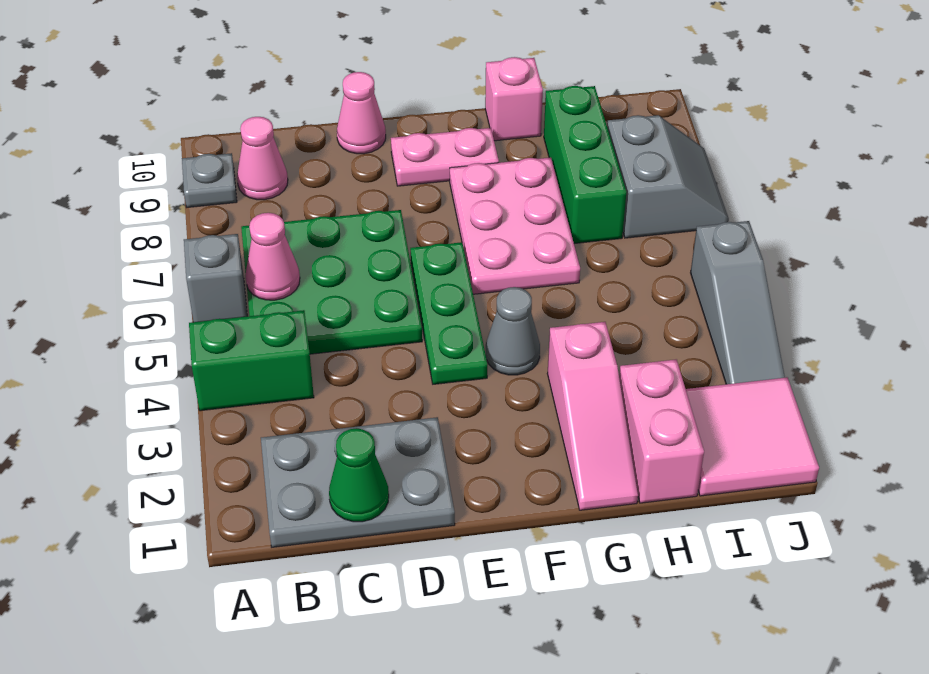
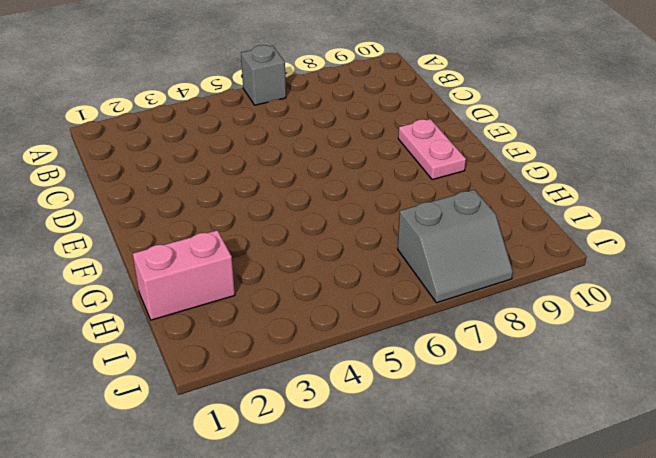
none -> green 1x2 brick [189,310,314,411]
none -> grey 1x1 plate [182,153,237,207]
none -> grey 2x3 plate [261,417,455,547]

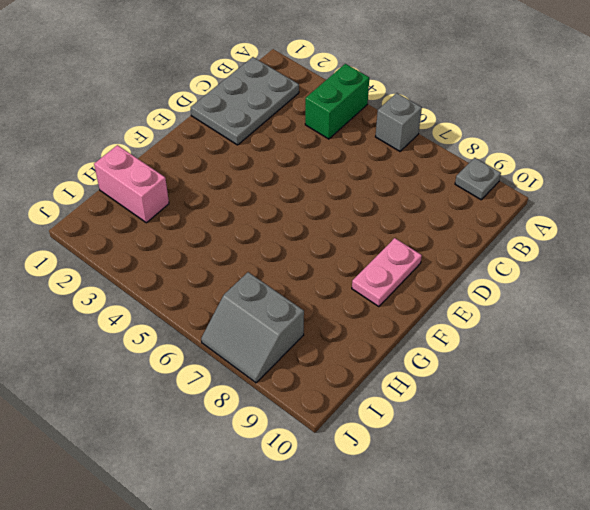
none -> green 3x3 plate [241,210,422,354]
none -> pink 1x1 cone [237,117,288,200]
none -> pink 1x1 cone [337,72,386,154]

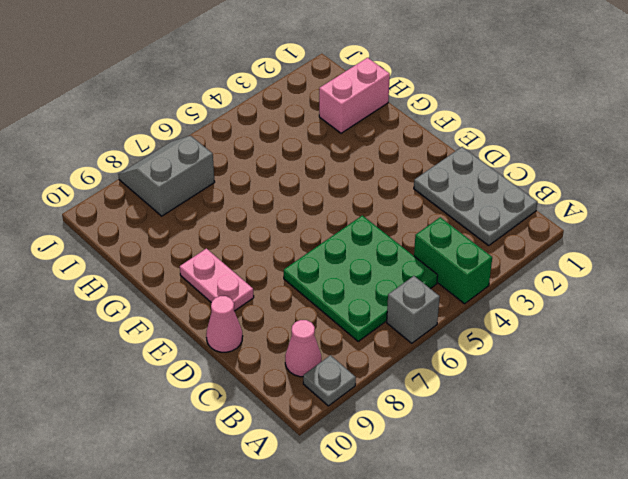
none -> green 1x3 plate [410,242,487,384]
none -> grey 1x1 cone [486,287,540,375]
none -> pink 2x3 plate [450,158,580,294]

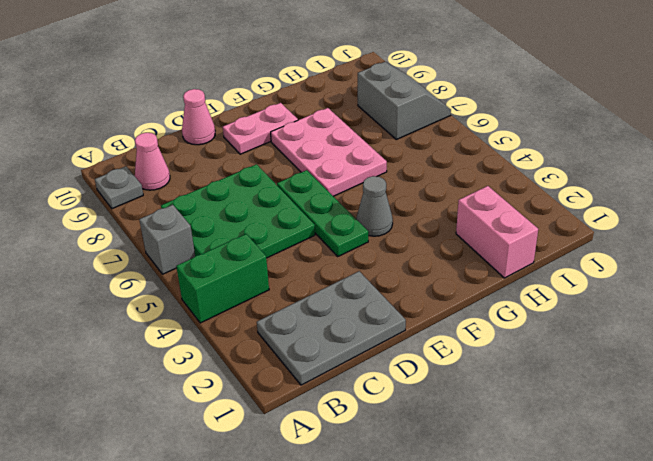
none -> pink 1x3 slope [547,322,638,510]
none -> pink 1x1 brick [485,57,543,141]
none -> green 1x3 brick [544,86,626,243]

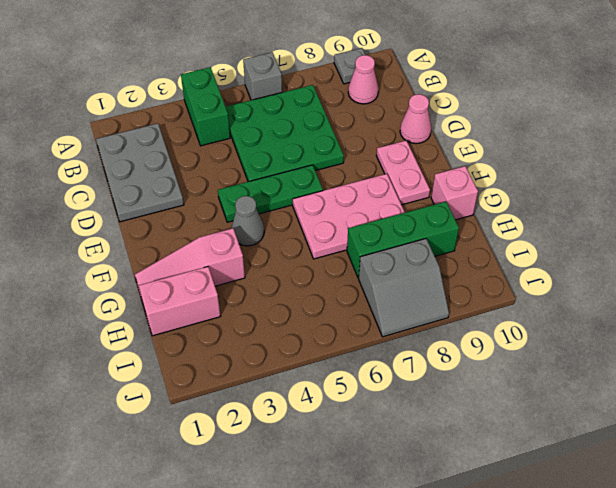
none -> pink 2x2 tile [686,377,819,496]
none -> grey 1x3 slope [691,221,785,384]
none -> pink 1x1 cone [246,213,300,300]

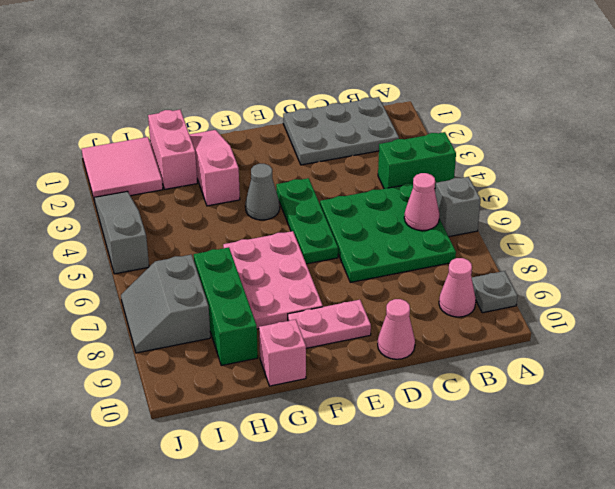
none -> green 1x1 cone [329,428,389,522]

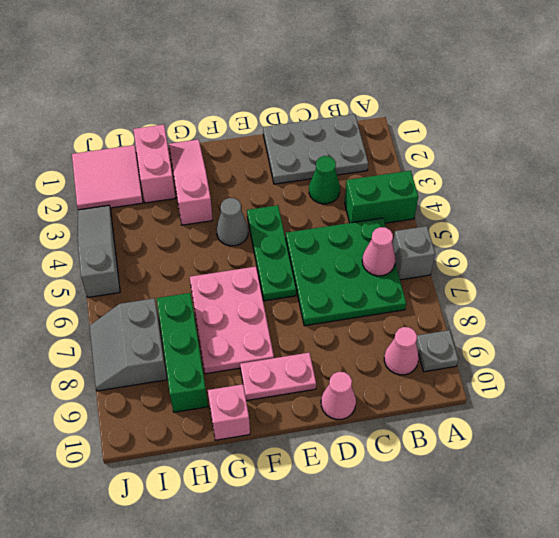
green 1x1 cone [309,156,340,204] -> green 1x1 cone moved to [329,428,389,522]

